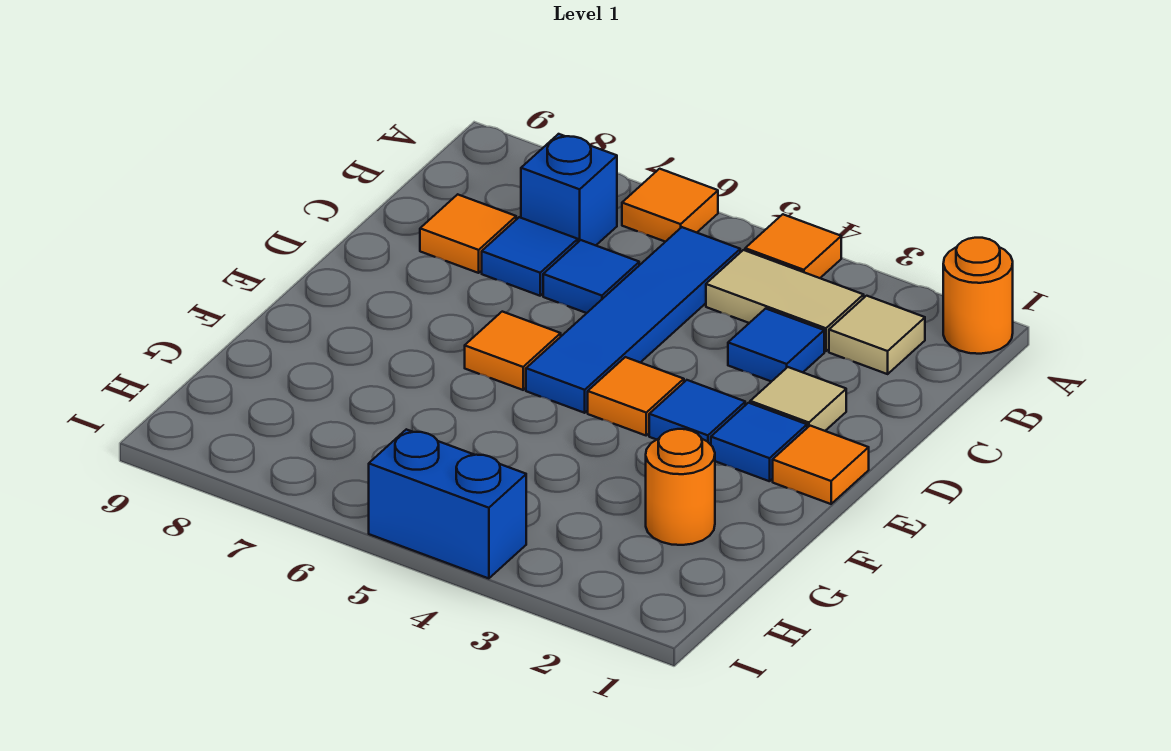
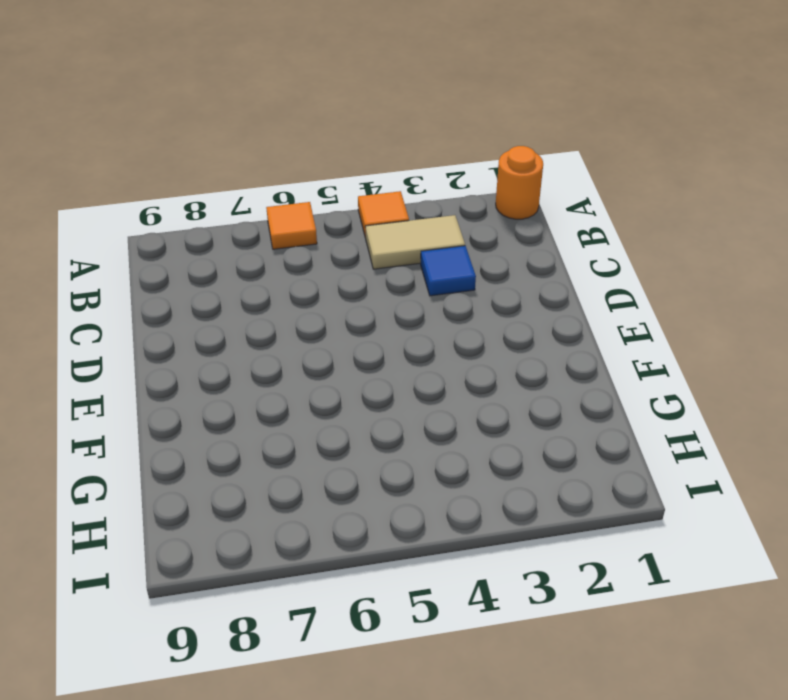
none -> tan 1x1 tile [829,296,925,374]
none -> blue 1x4 tile [526,227,740,413]
none -> blue 1x1 brick [521,134,617,245]

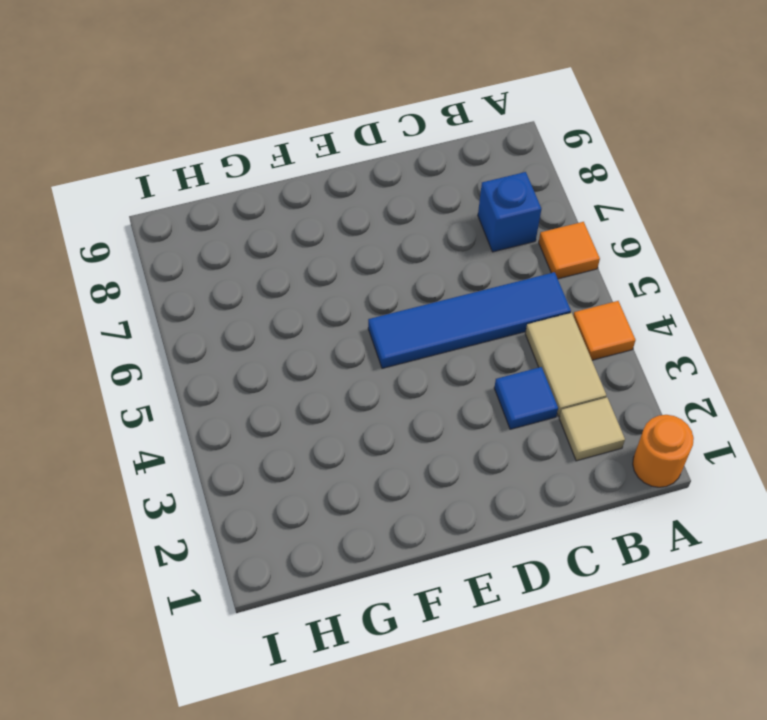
none -> blue 1x1 tile [543,240,639,313]
none -> blue 1x1 tile [482,217,578,296]
none -> orange 1x1 tile [420,194,516,273]

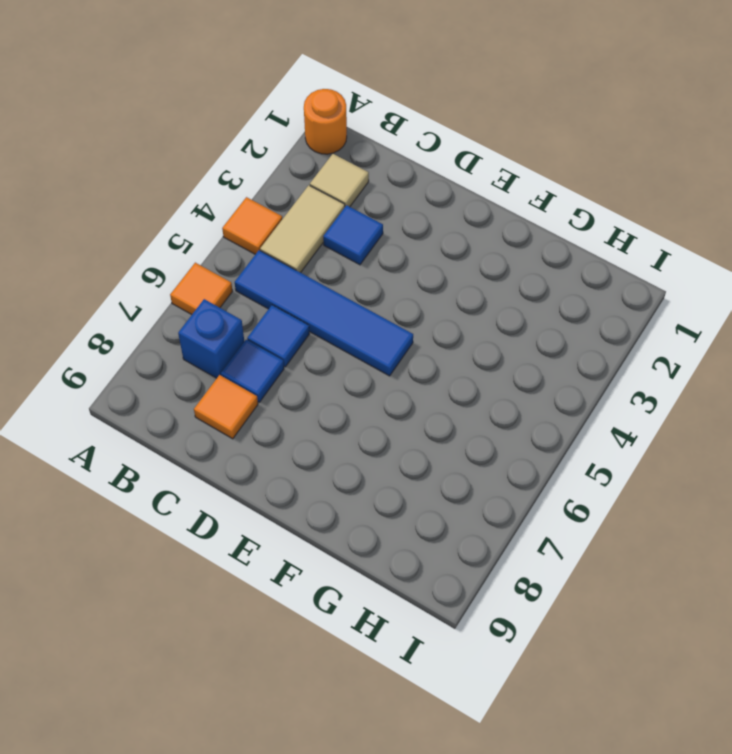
none -> tan 1x1 tile [750,367,846,431]
none -> orange 1x1 tile [773,426,869,504]
none -> blue 1x1 tile [711,403,807,481]

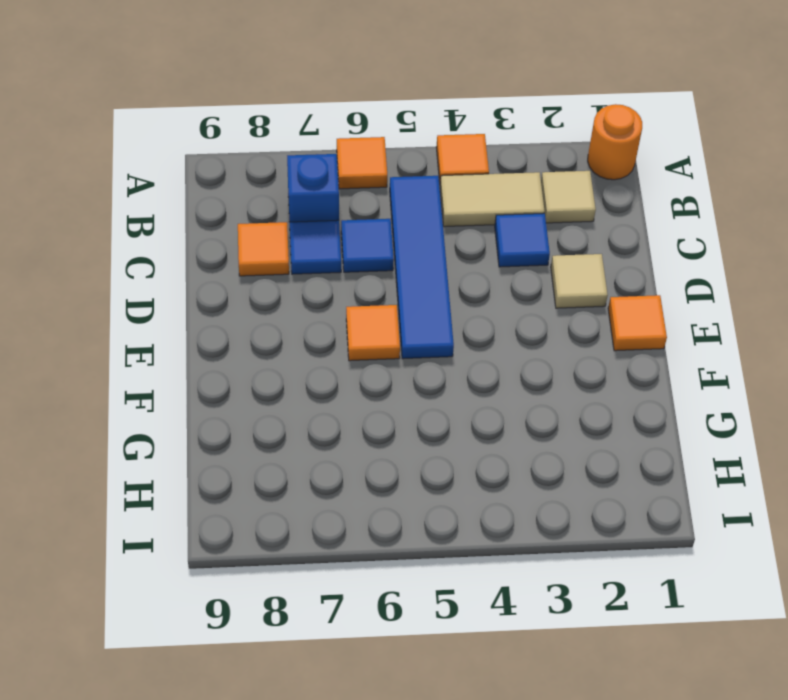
none -> blue 1x1 tile [711,403,807,481]
none -> blue 1x1 tile [649,380,745,445]
none -> orange 1x1 tile [588,357,684,435]

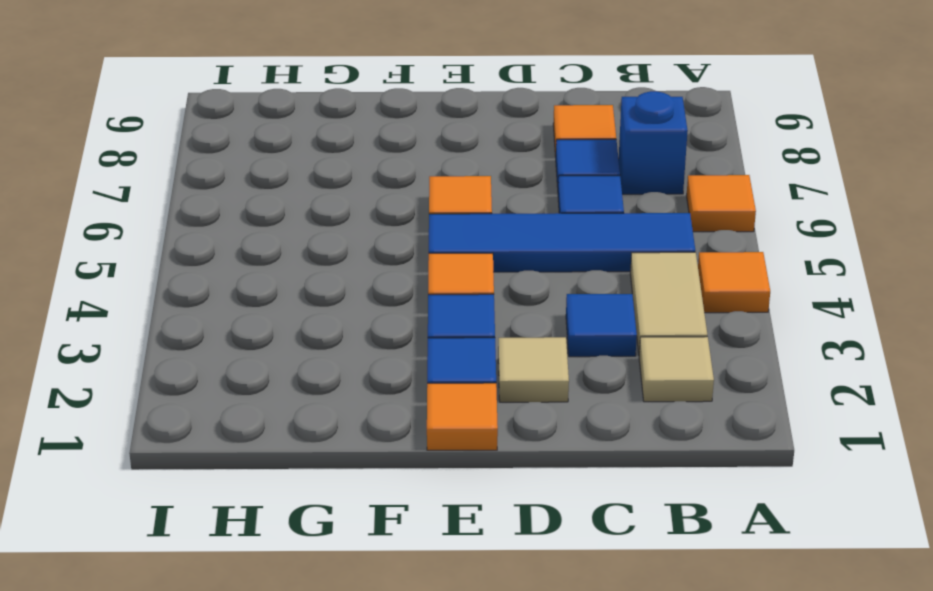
none -> orange 1x1 round brick [943,238,1013,354]
none -> orange 1x1 round brick [646,429,715,545]
none -> blue 1x2 brick [369,429,526,578]

